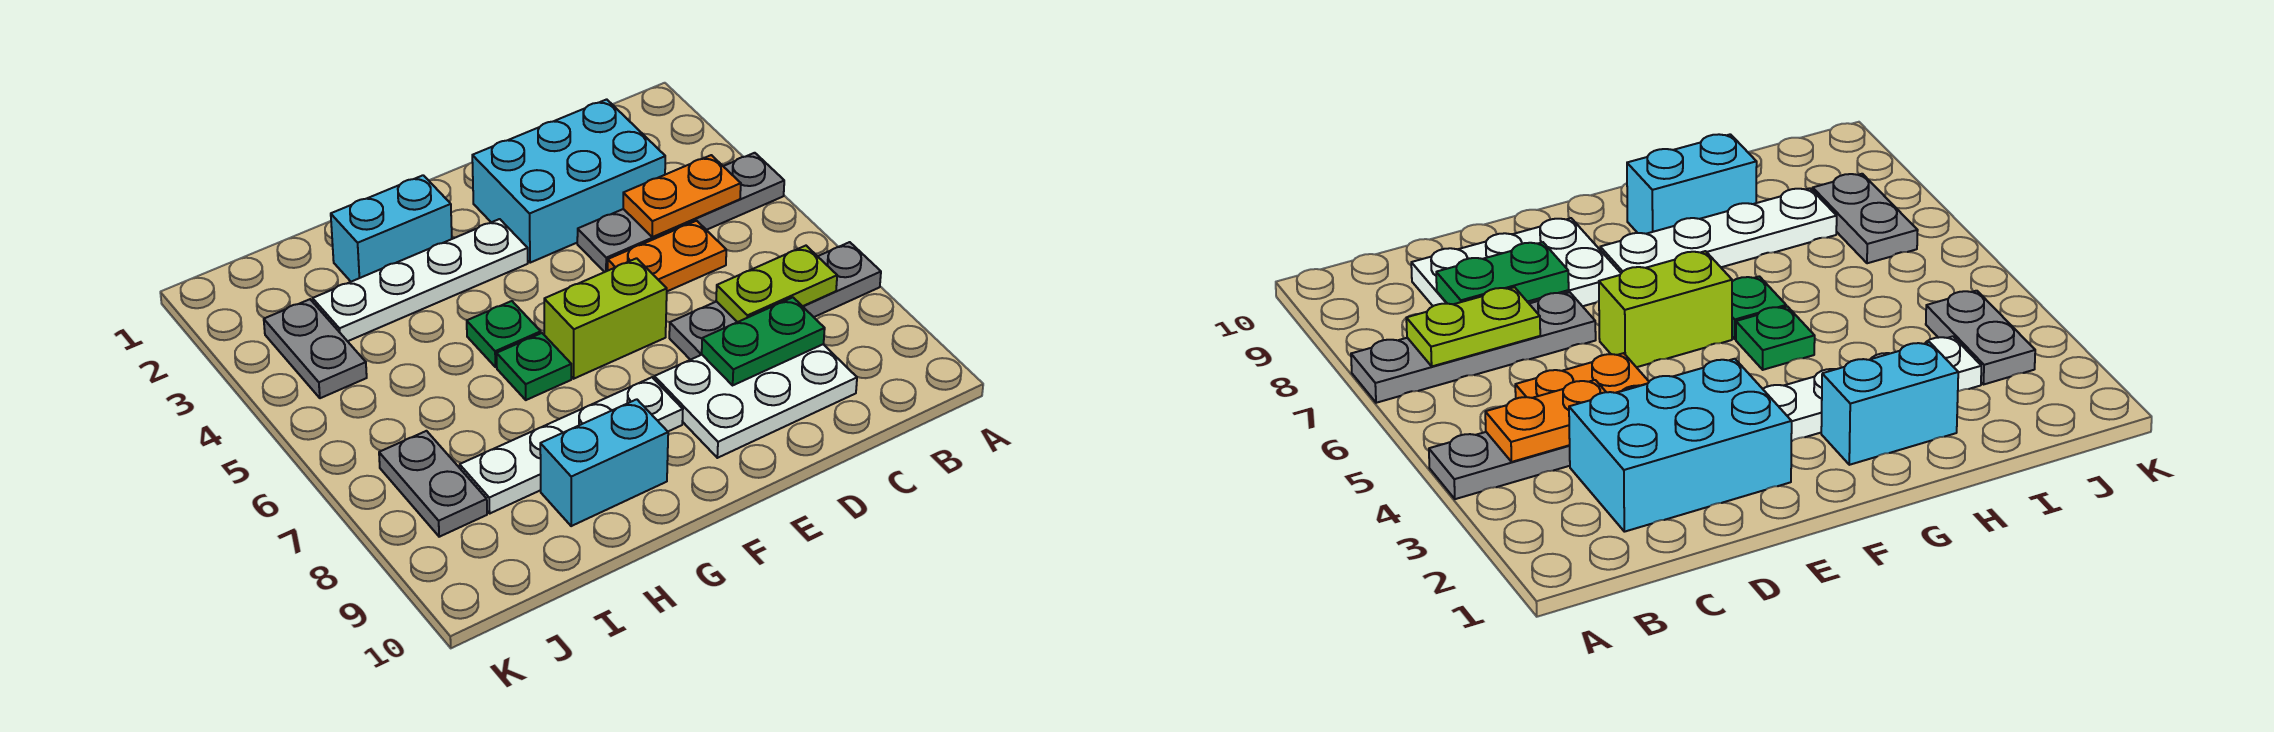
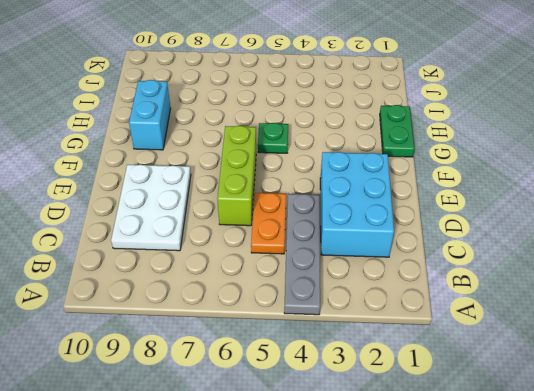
lime 1x3 brick [218,126,256,226] -> lime 1x2 brick [544,258,667,379]
green 1x2 plate [380,105,415,157] -> green 1x2 plate moved to [702,297,825,385]
none -> grey 1x4 plate [669,242,881,360]
none -> white 1x4 plate [313,219,528,341]
none -> white 1x4 plate [460,377,683,513]

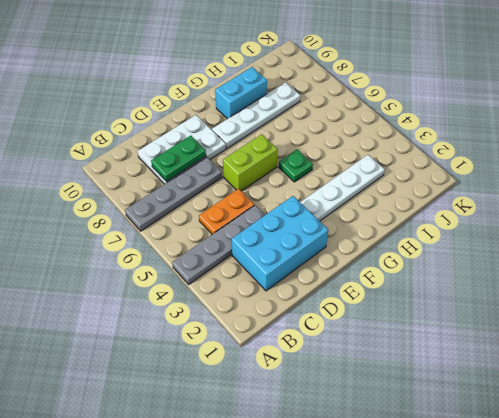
none -> cyan 1x2 brick [331,175,452,282]
none -> green 1x1 plate [497,333,571,400]
none -> grey 1x2 plate [264,299,367,398]

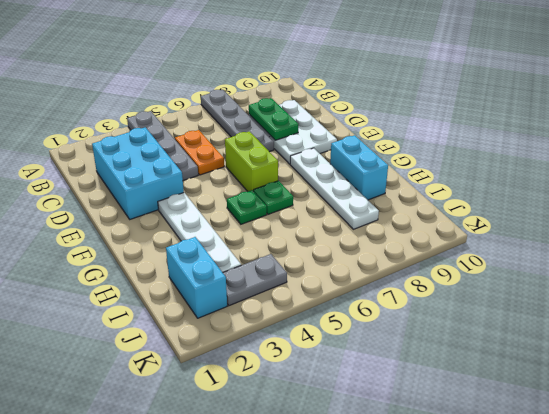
cyan 1x2 brick [166,237,227,318] -> cyan 1x2 brick moved to [331,175,452,282]
none -> grey 1x2 plate [379,431,487,537]
none -> orange 1x2 plate [623,155,741,237]
none -> lime 1x2 plate [716,246,837,322]

